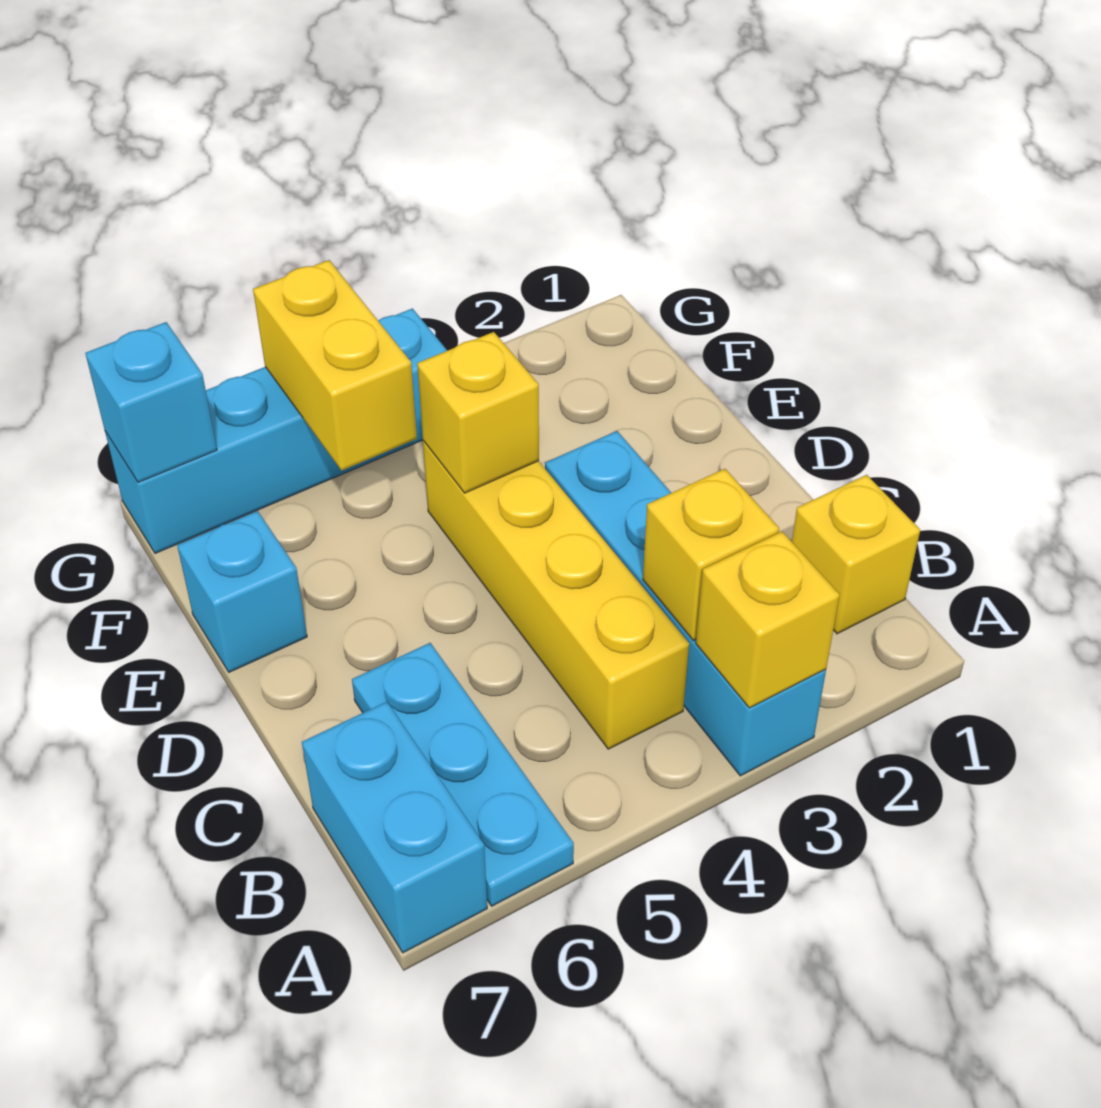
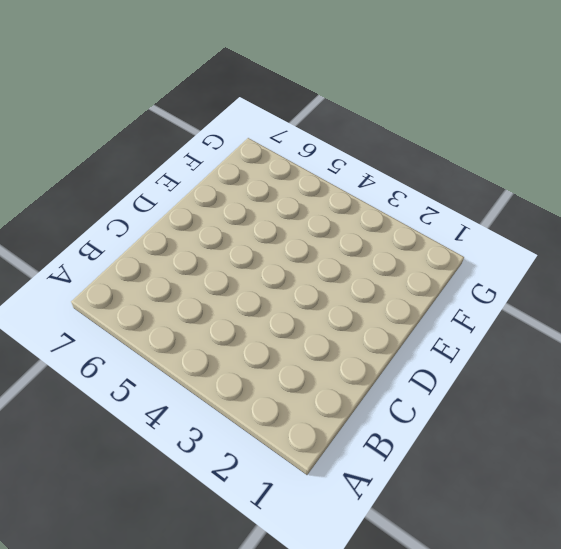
none -> cyan 1x4 brick [545,431,826,776]
none -> cyan 1x3 plate [352,643,574,906]
none -> cyan 1x2 brick [302,702,487,953]

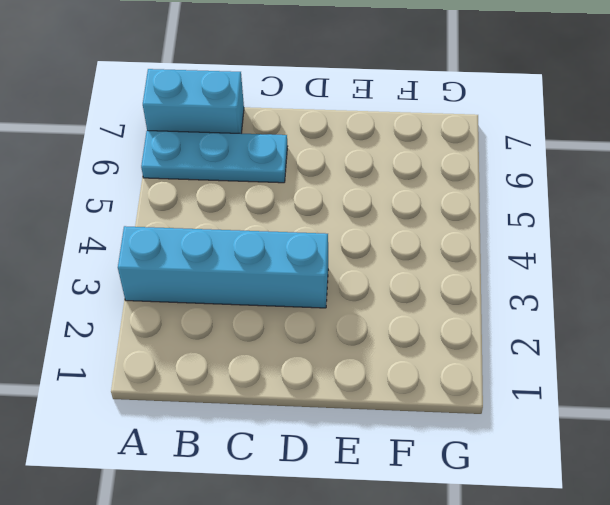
none -> yellow 1x1 brick [792,475,920,634]
none -> yellow 1x4 brick [423,441,689,749]
none -> cyan 1x1 brick [177,511,307,672]

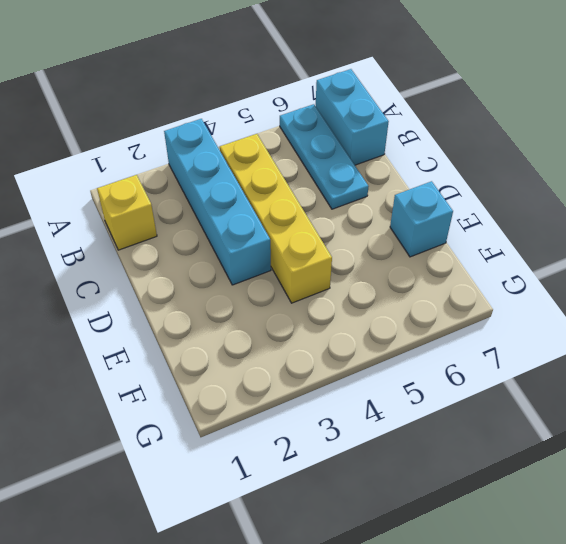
none -> cyan 1x4 brick [105,308,447,553]
none -> yellow 1x1 brick [696,532,840,708]
none -> yellow 1x1 brick [643,469,779,640]

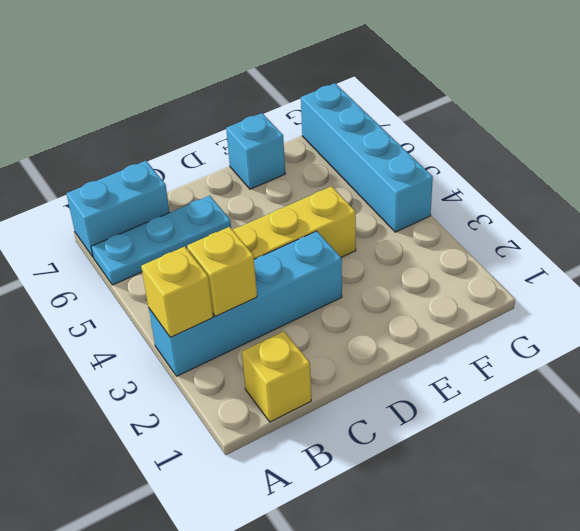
none -> yellow 1x1 brick [417,332,539,493]
none -> yellow 1x2 brick [253,260,417,471]
none -> cyan 1x1 brick [85,322,217,482]

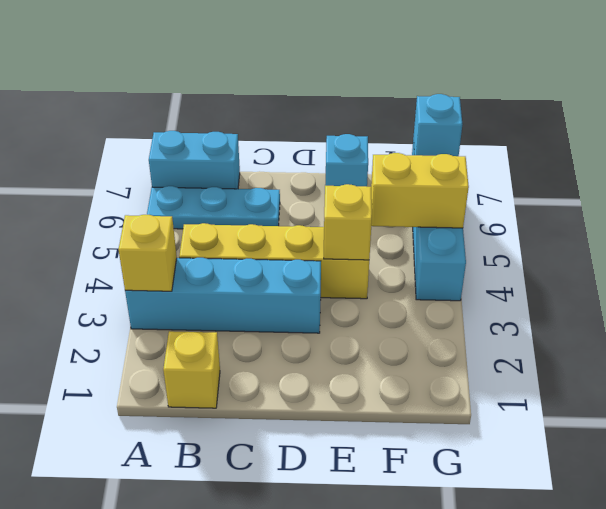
none -> yellow 1x1 brick [643,469,779,640]

